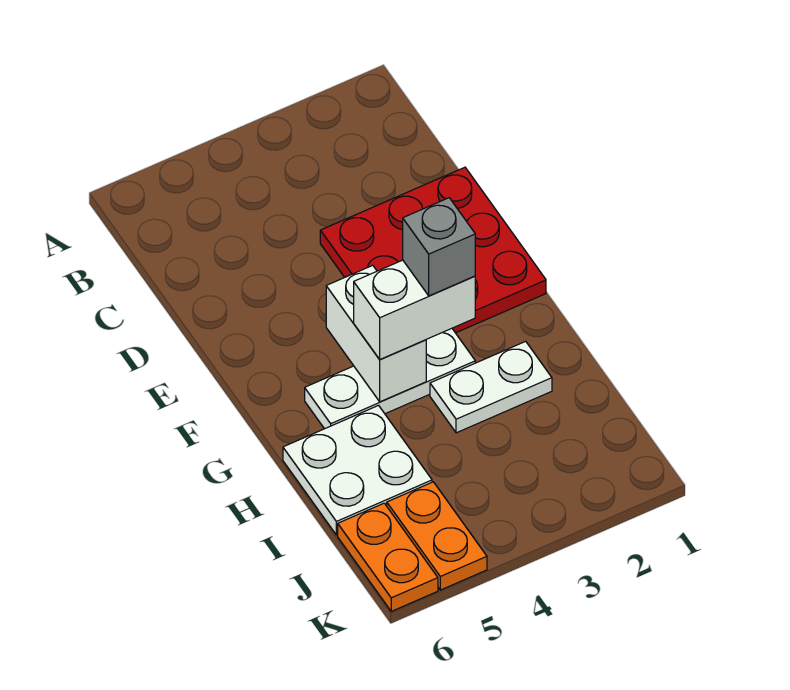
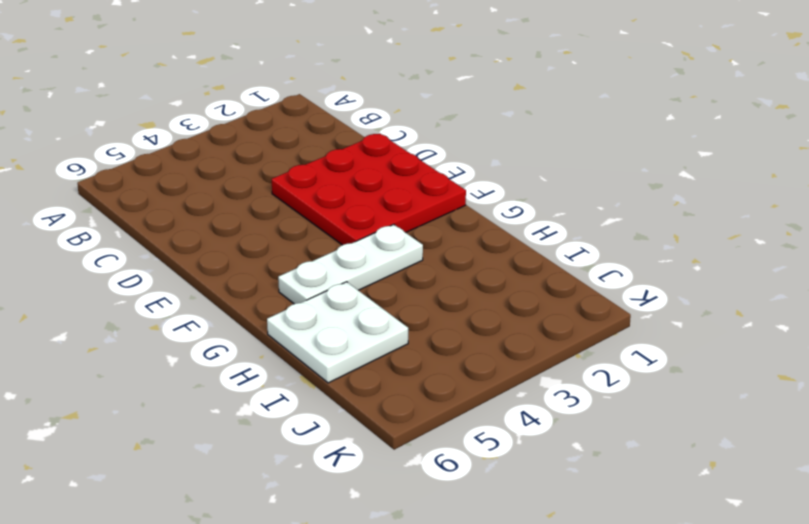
none -> white 1x2 plate [430,341,552,433]
none -> orange 1x2 plate [387,482,487,590]

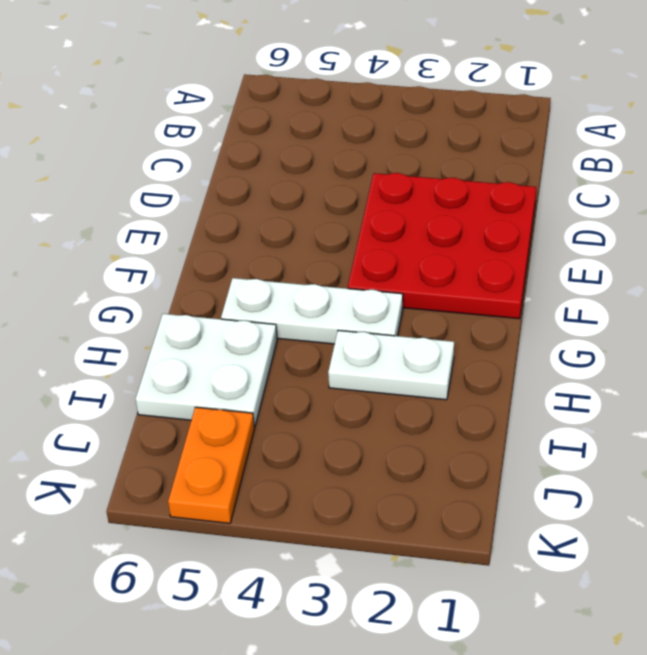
none -> orange 1x2 plate [338,503,438,611]
none -> white 1x2 brick [326,265,426,402]

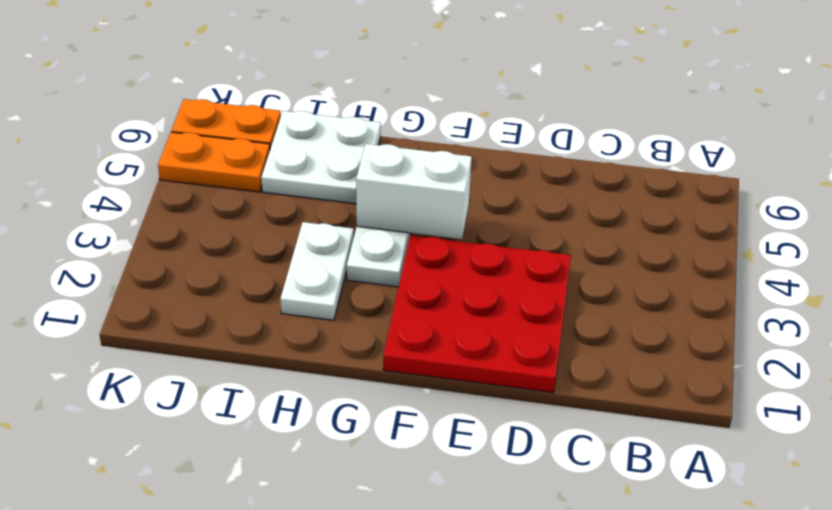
none -> white 1x2 brick [354,260,475,360]
none -> grey 1x1 brick [403,198,475,296]

